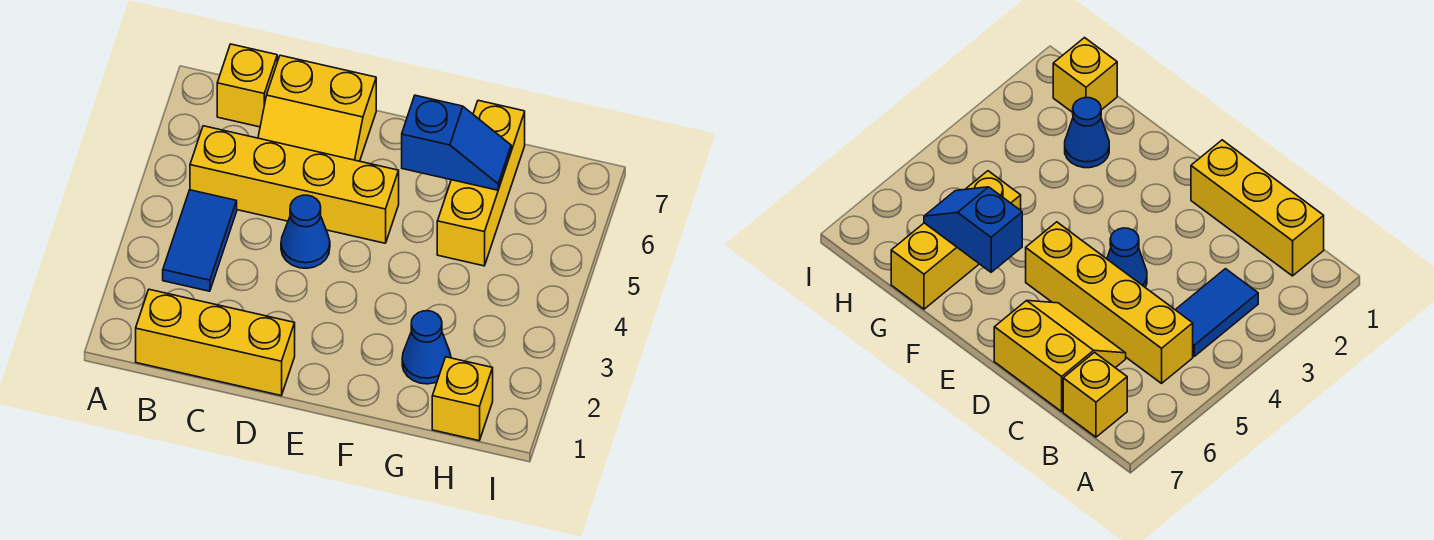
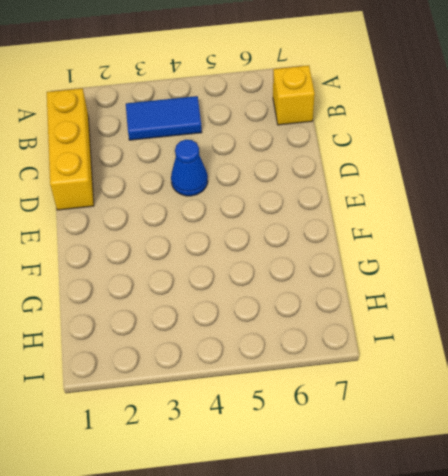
none -> yellow 1x4 brick [190,126,399,243]
none -> yellow 2x2 slope [258,55,376,161]

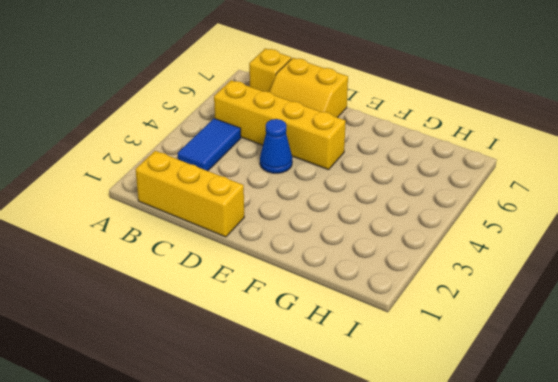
none -> blue 1x1 cone [402,311,451,384]
none -> yellow 1x3 brick [437,100,525,266]

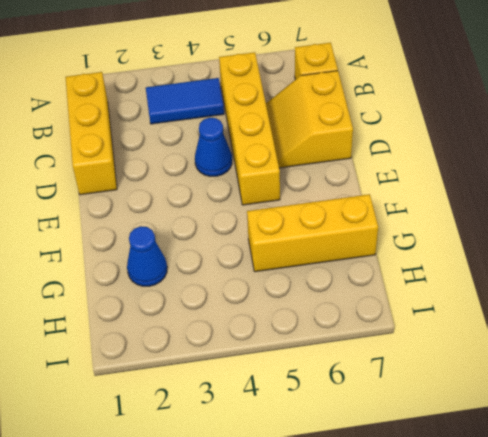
none -> yellow 1x1 brick [432,357,493,441]
none -> blue 1x2 slope [402,95,511,190]

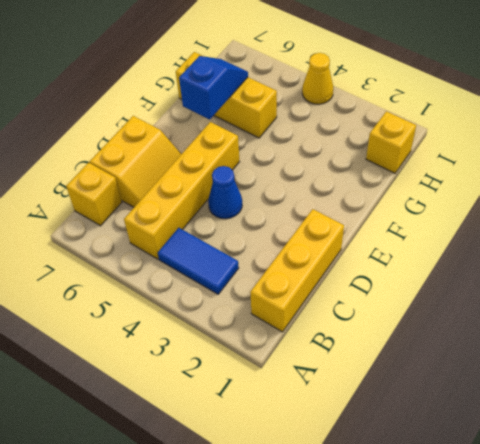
yellow 1x1 cone [302,53,333,104] -> none
none -> blue 1x1 cone [402,311,451,384]

